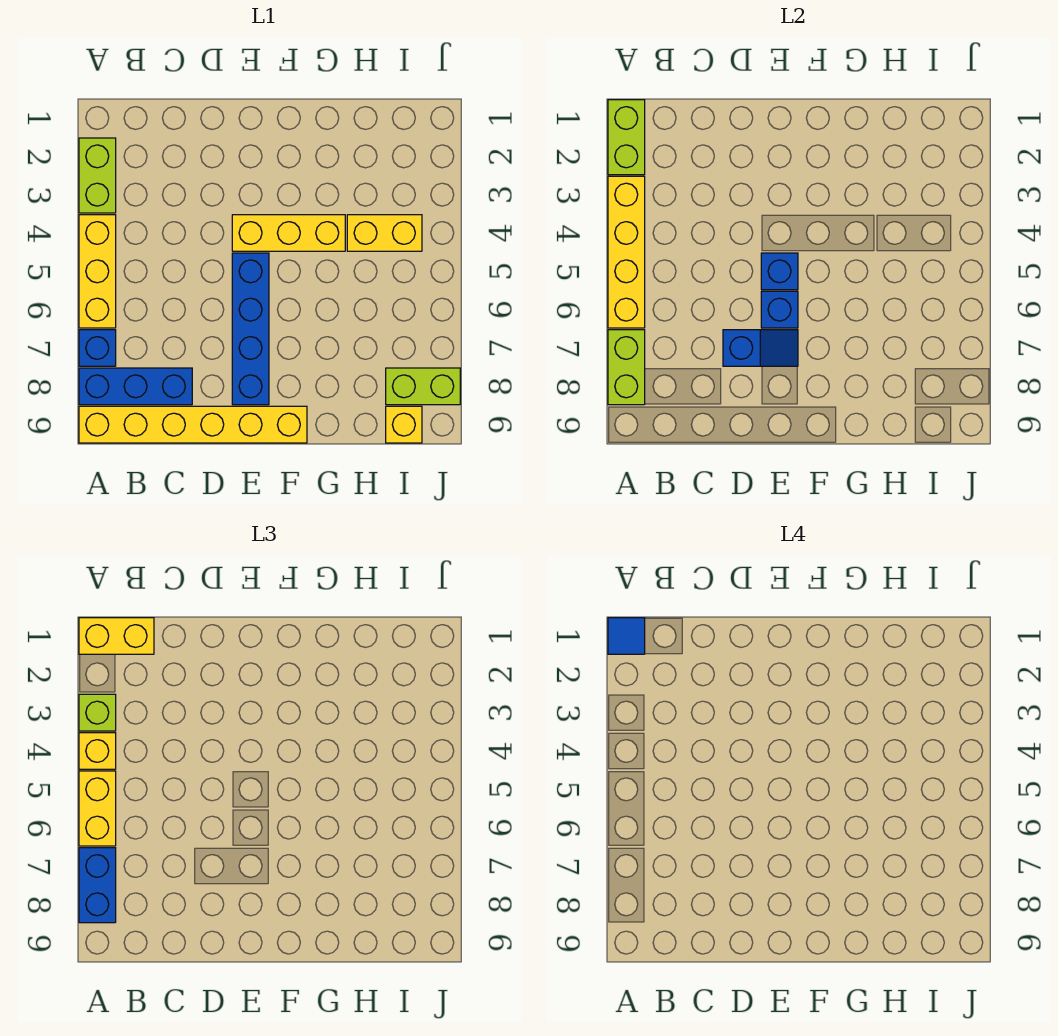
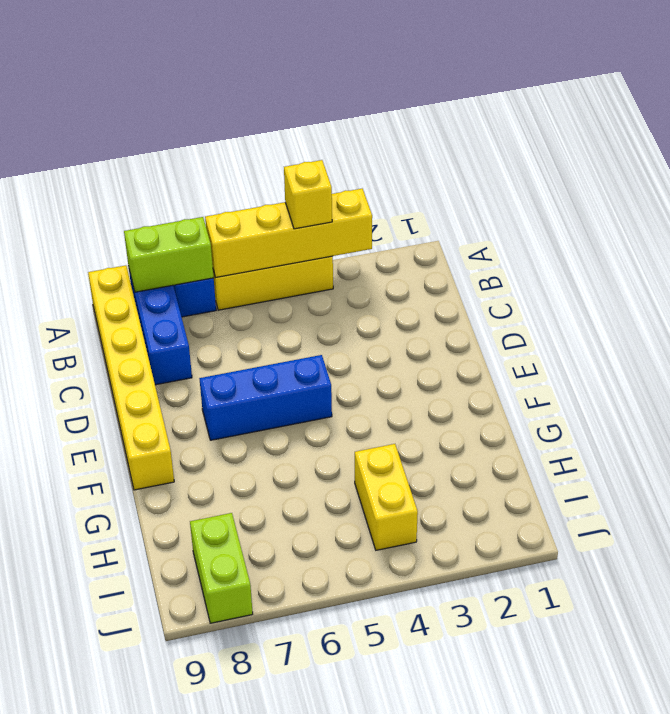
blue 1x3 brick [199,355,332,440] -> blue 1x4 brick [232,253,269,405]
none -> lime 1x2 brick [79,138,116,213]
none -> yellow 1x3 brick [232,215,345,251]
none -> yellow 1x1 brick [386,406,422,443]

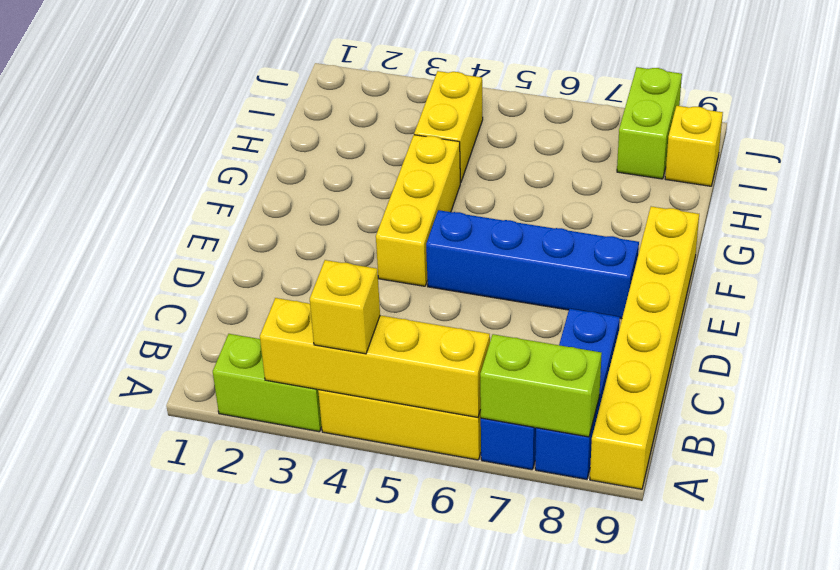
none -> lime 1x2 brick [608,100,645,175]
none -> blue 1x2 slope [723,330,798,366]
none -> blue 1x1 brick [761,253,798,290]

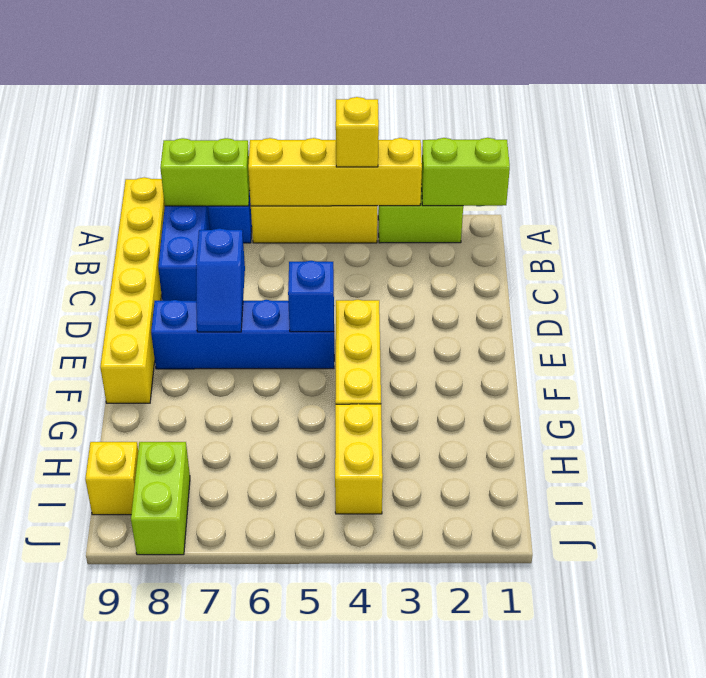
none -> blue 1x1 brick [761,291,798,328]
none -> yellow 1x2 brick [79,618,154,654]
none -> lime 1x1 brick [79,694,116,731]

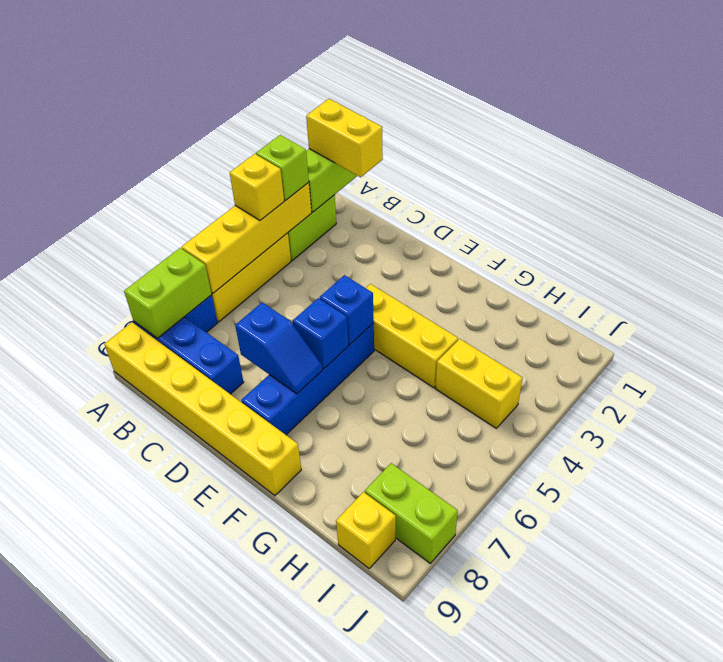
none -> yellow 1x2 brick [79,771,116,846]
none -> blue 1x2 brick [79,848,116,923]
none -> blue 1x1 tile [608,618,645,654]

